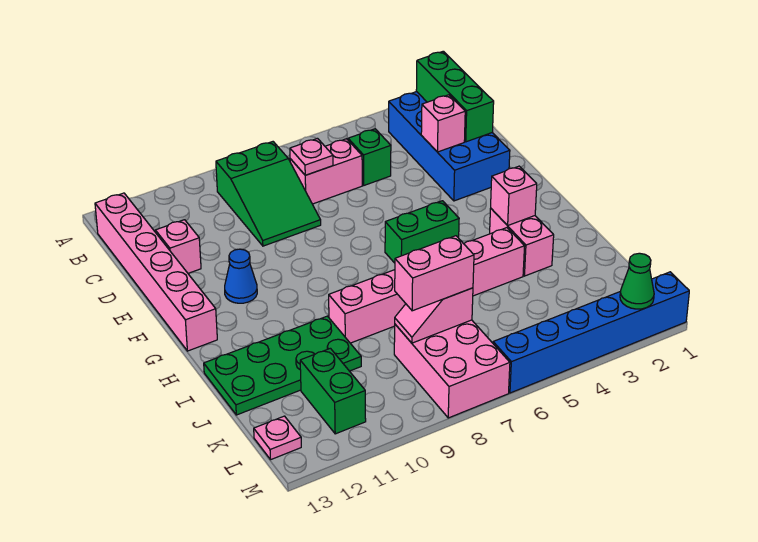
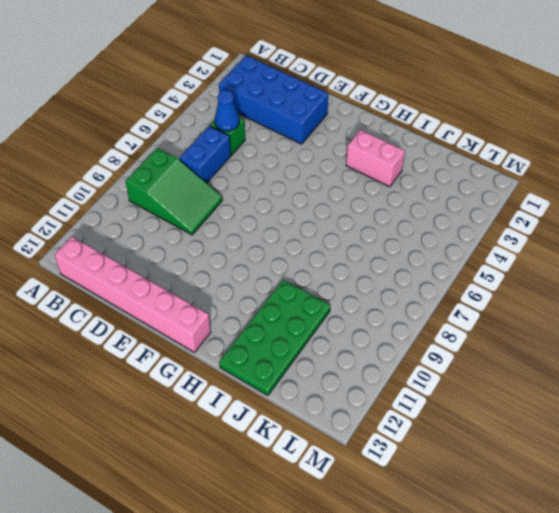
blue 1x1 cone [215,91,240,131] -> blue 1x1 cone moved to [225,249,257,303]
blue 1x2 brick [179,126,231,183] -> pink 1x2 brick [290,139,362,204]
none -> pink 1x1 brick [155,220,201,273]
none -> green 1x2 brick [385,201,459,263]
none -> pink 1x6 brick [329,228,525,343]

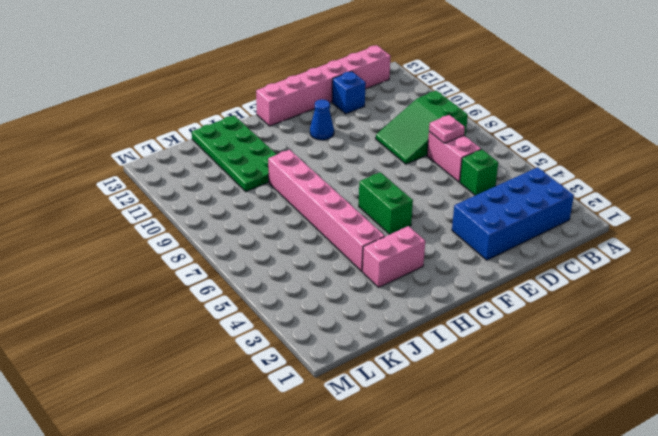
blue 1x1 brick [332,71,366,114] -> pink 1x1 brick [155,220,201,273]
none -> pink 2x3 brick [394,320,510,418]
none -> green 1x2 brick [300,348,366,434]
none -> pink 1x1 plate [254,416,301,459]

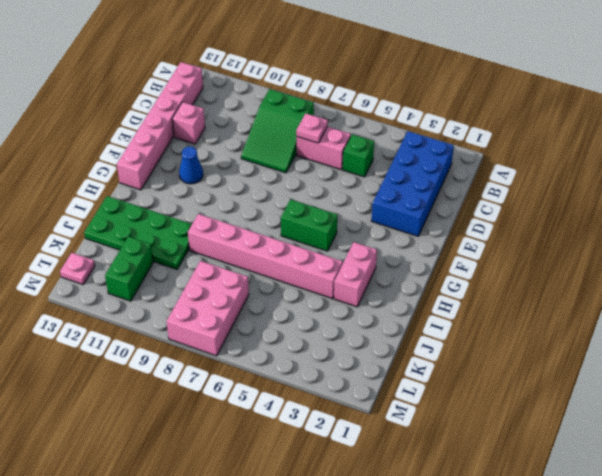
none -> blue 1x6 brick [493,272,689,393]
none -> green 1x3 brick [416,51,494,142]
none -> pink 1x1 brick [421,95,465,152]

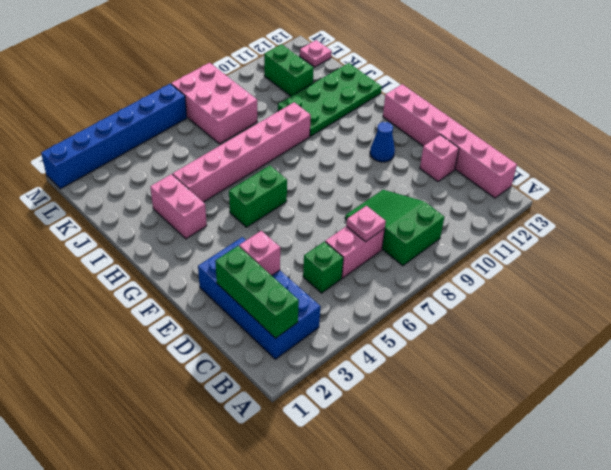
none -> pink 1x1 brick [491,166,537,226]
none -> pink 1x2 slope [395,288,473,343]
none -> green 1x1 cone [620,253,654,309]

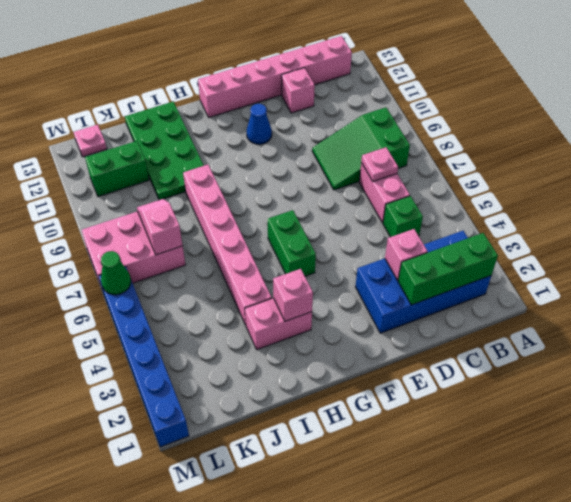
green 1x1 cone [101,251,131,295] -> green 1x1 cone moved to [620,253,654,309]
none -> pink 1x2 brick [395,236,474,311]

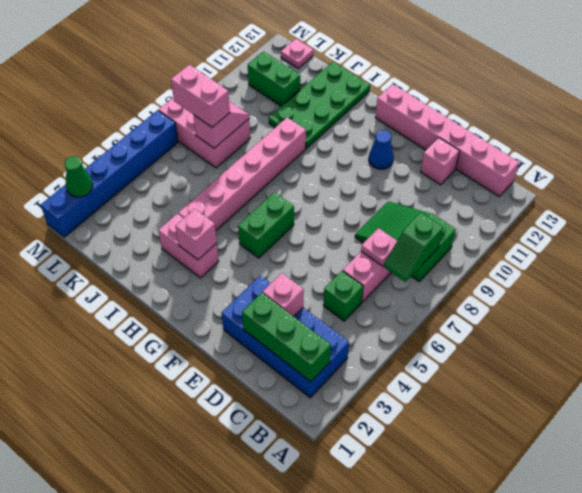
green 1x2 slope [384,213,443,282] -> none
pink 1x2 brick [171,65,230,127] -> pink 1x2 brick turned to [395,236,474,311]

